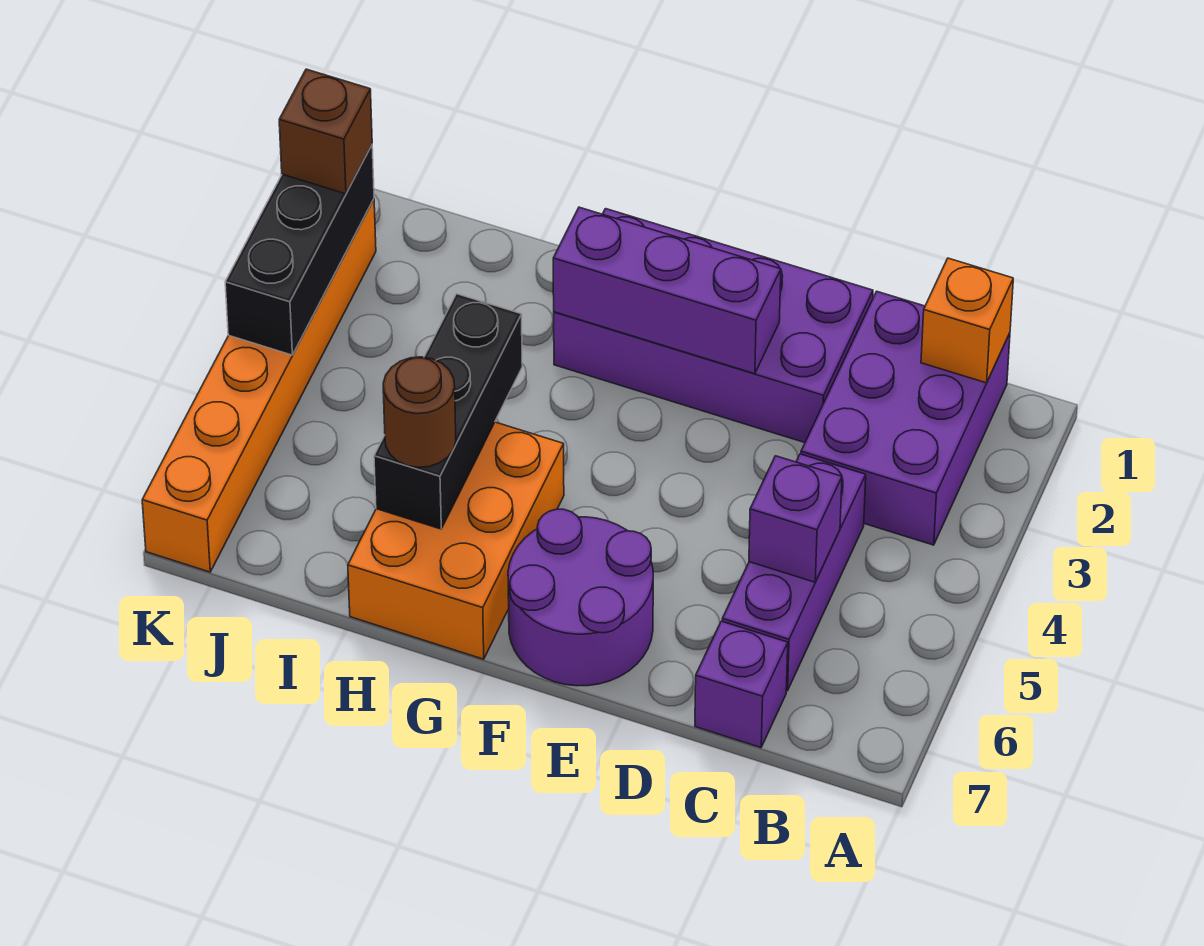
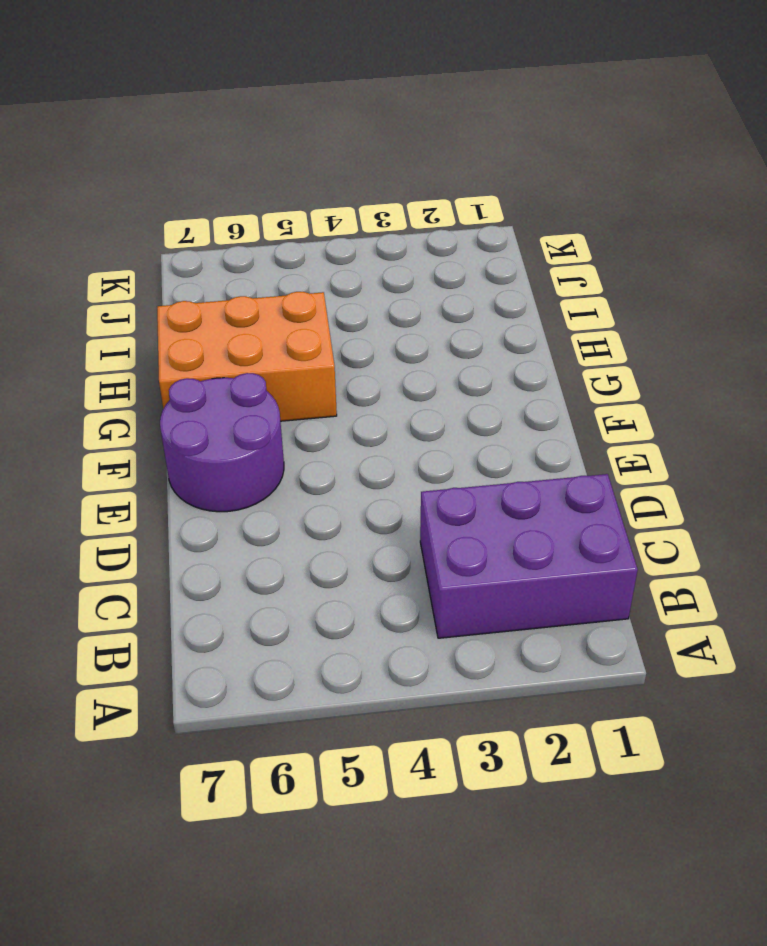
none -> purple 1x3 brick [722,454,866,691]
none -> purple 1x1 brick [695,621,788,748]
none -> purple 2x4 brick [554,209,873,443]

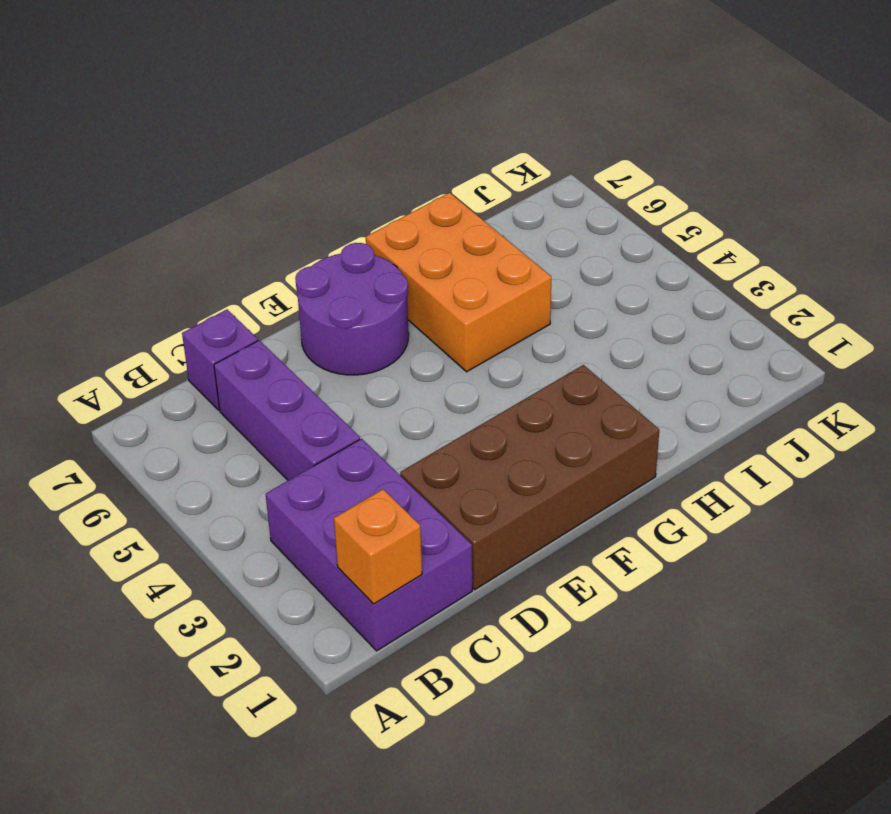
brown 2x4 brick [400,365,659,589] -> purple 2x4 brick [554,209,873,443]
none -> orange 1x6 brick [142,199,376,572]
none -> purple 1x1 brick [749,456,842,582]
none -> purple 1x3 brick [553,207,781,374]

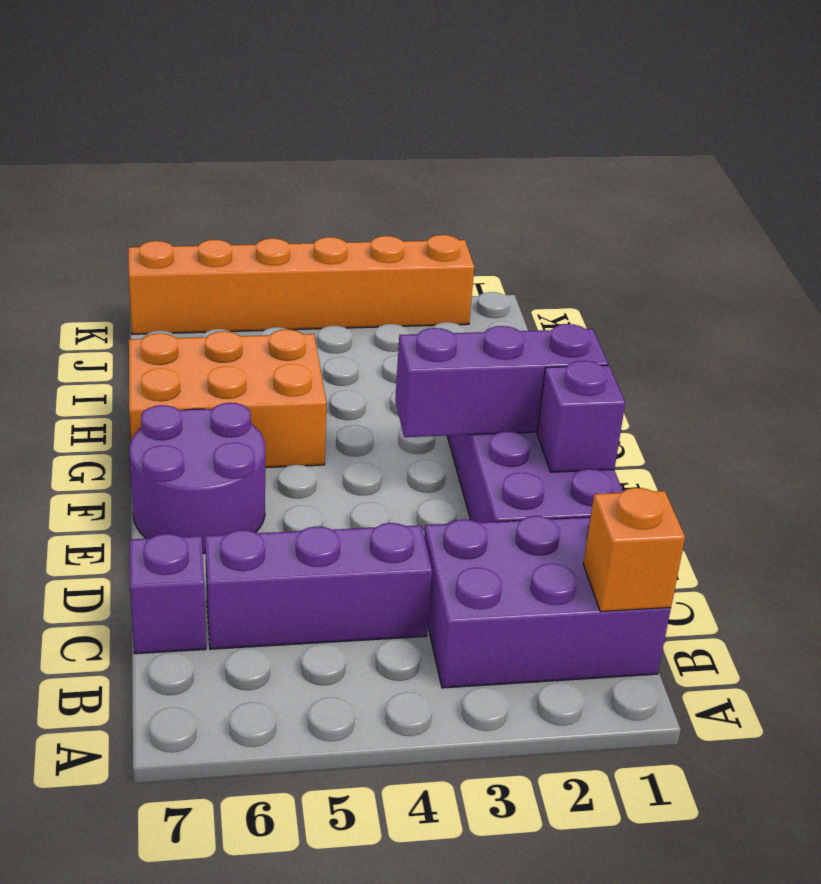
purple 1x1 brick [537,361,625,472] -> purple 1x1 brick moved to [749,456,842,582]
purple 1x3 brick [395,324,608,437] -> purple 1x3 brick turned to [553,207,781,374]
none -> black 1x3 brick [374,294,522,529]
none -> black 1x3 brick [225,145,374,355]
none -> brown 1x1 round brick [383,357,456,467]

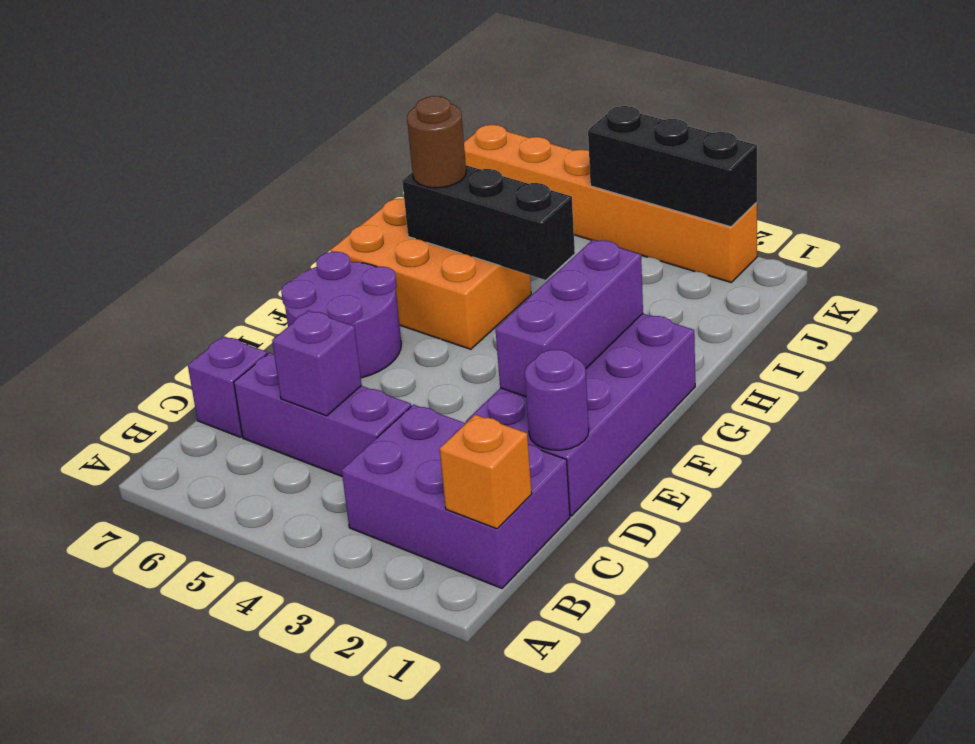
purple 1x1 round brick [525,350,589,450] -> none
none -> brown 1x1 brick [279,69,372,194]

